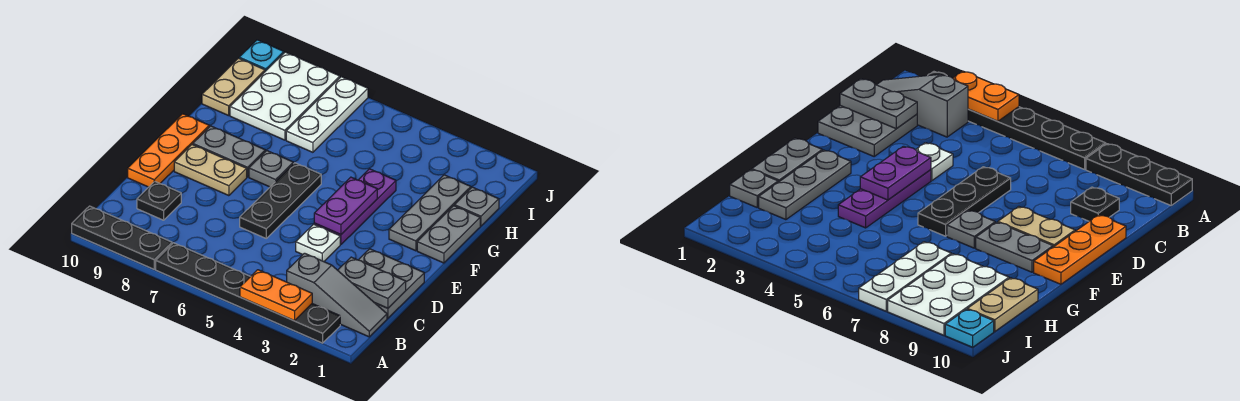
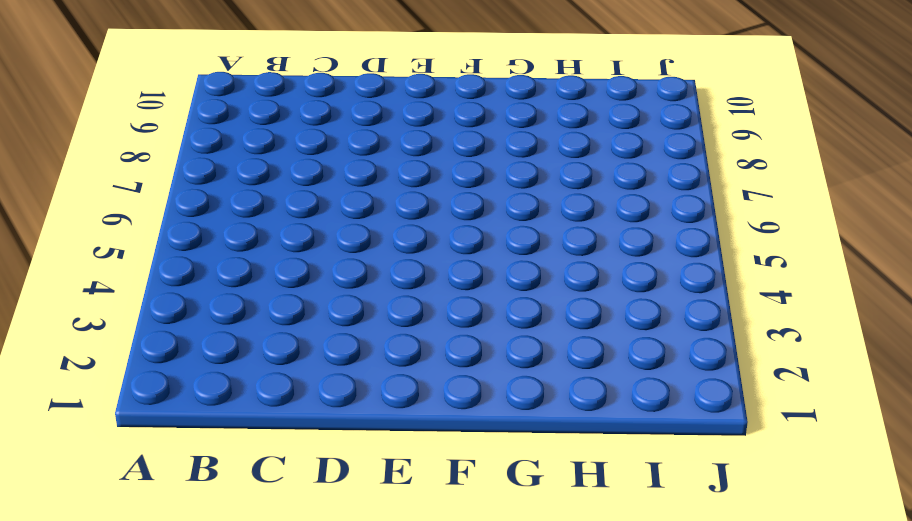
none -> black 1x6 plate [156,243,340,343]
none -> black 1x3 plate [72,206,172,269]
none -> grey 1x3 slope [287,253,387,337]

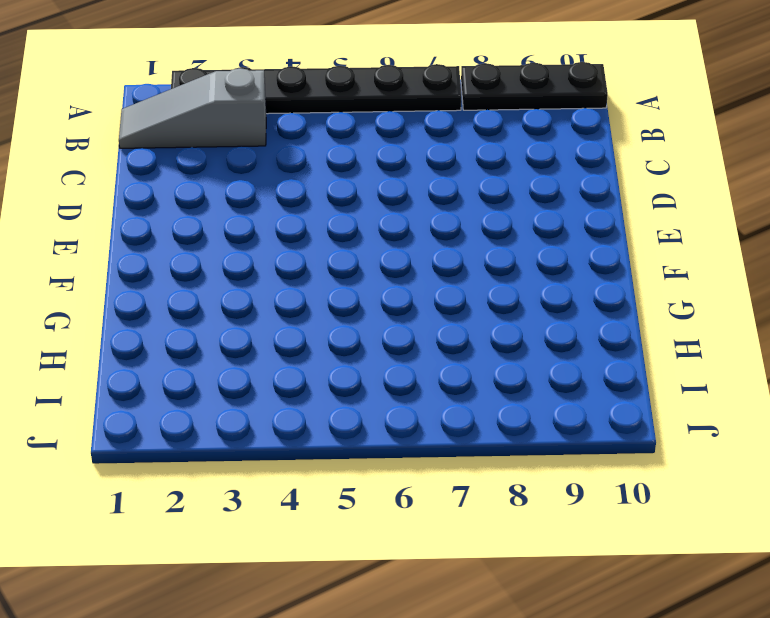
none -> grey 2x2 plate [359,249,424,318]
none -> black 1x1 plate [137,181,181,220]
none -> white 1x1 plate [296,224,340,262]

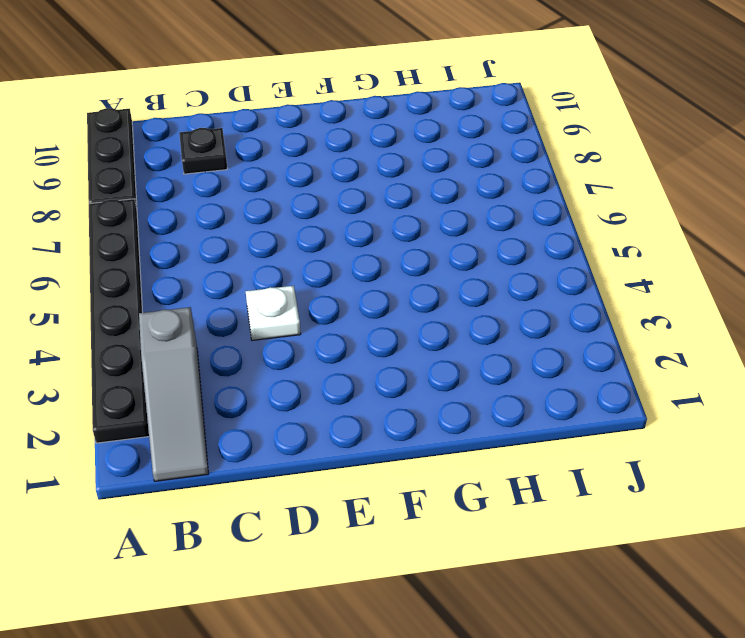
none -> grey 2x2 plate [359,249,424,318]
none -> black 1x3 plate [240,163,321,238]
none -> orange 1x3 plate [128,114,209,187]

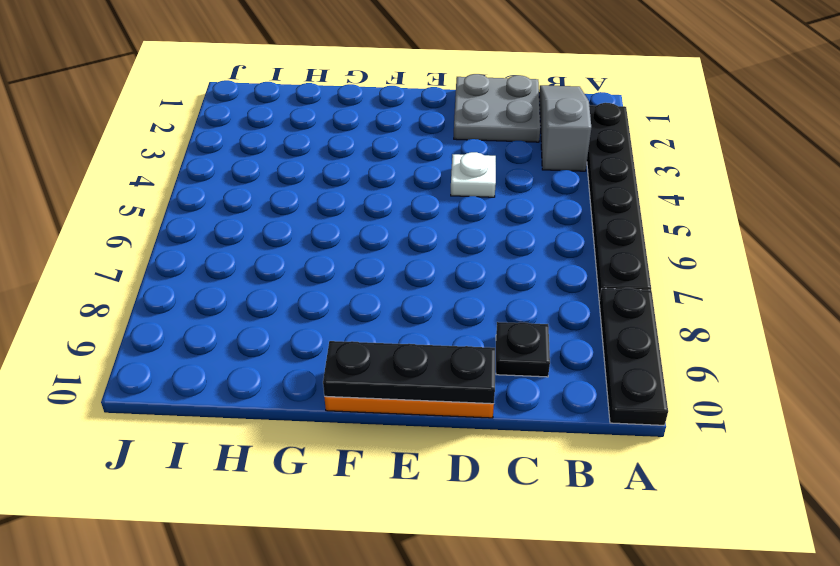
black 1x3 plate [323,341,495,404] -> black 1x3 plate moved to [240,163,321,238]
none -> purple 1x3 plate [314,169,396,245]
none -> tan 1x2 plate [174,145,247,196]
none -> grey 1x2 plate [417,206,480,263]

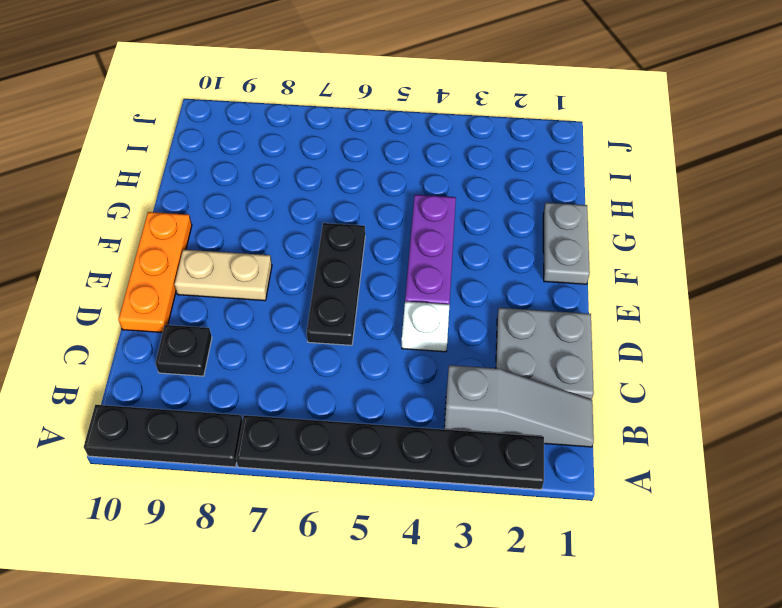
none -> grey 1x3 plate [389,175,471,251]
none -> grey 1x1 plate [249,151,293,187]
none -> grey 1x2 plate [193,126,265,177]

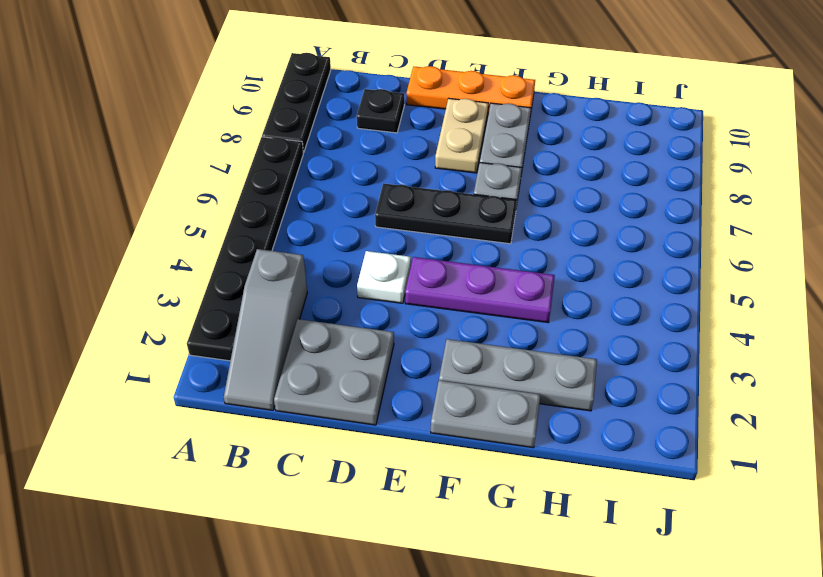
none -> grey 1x1 plate [454,187,499,226]
none -> white 1x3 plate [286,77,368,152]
none -> white 2x3 plate [230,52,340,140]

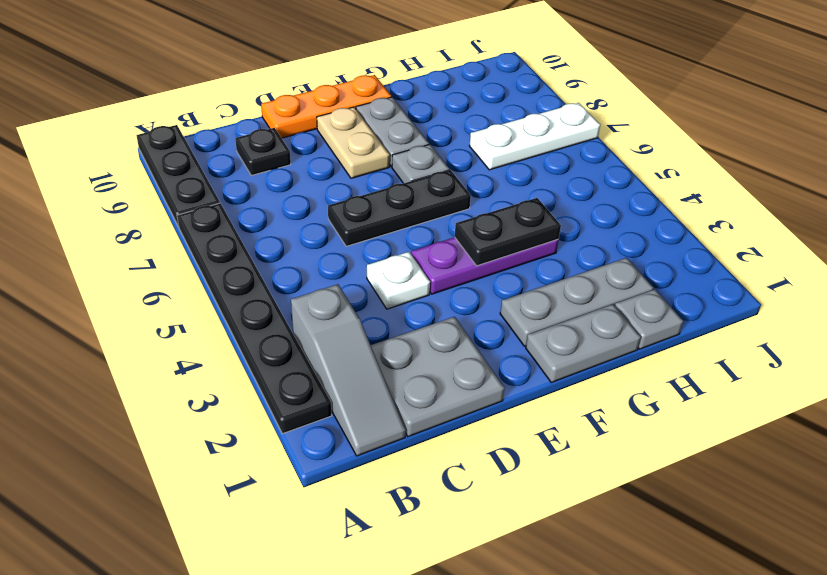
black 1x2 plate [455,198,561,266] -> purple 1x2 plate [314,177,377,235]
none -> white 2x3 plate [230,52,340,140]
none -> tan 1x2 plate [202,58,265,116]
none -> cyan 1x1 plate [239,40,284,71]

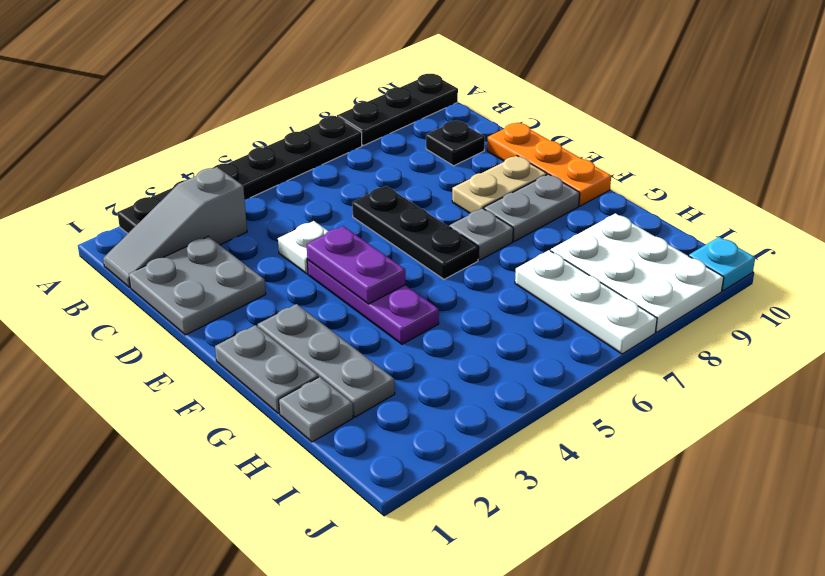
none -> tan 1x2 plate [202,58,265,116]
none -> orange 1x2 plate [240,270,312,321]
none -> grey 1x2 plate [338,257,406,308]

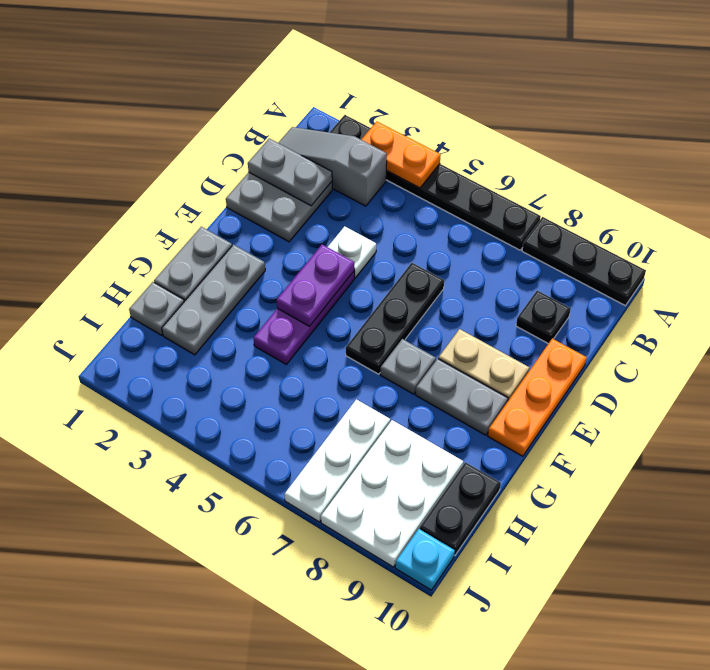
black 1x2 plate [420,462,501,555] -> tan 1x2 plate [202,58,265,116]

